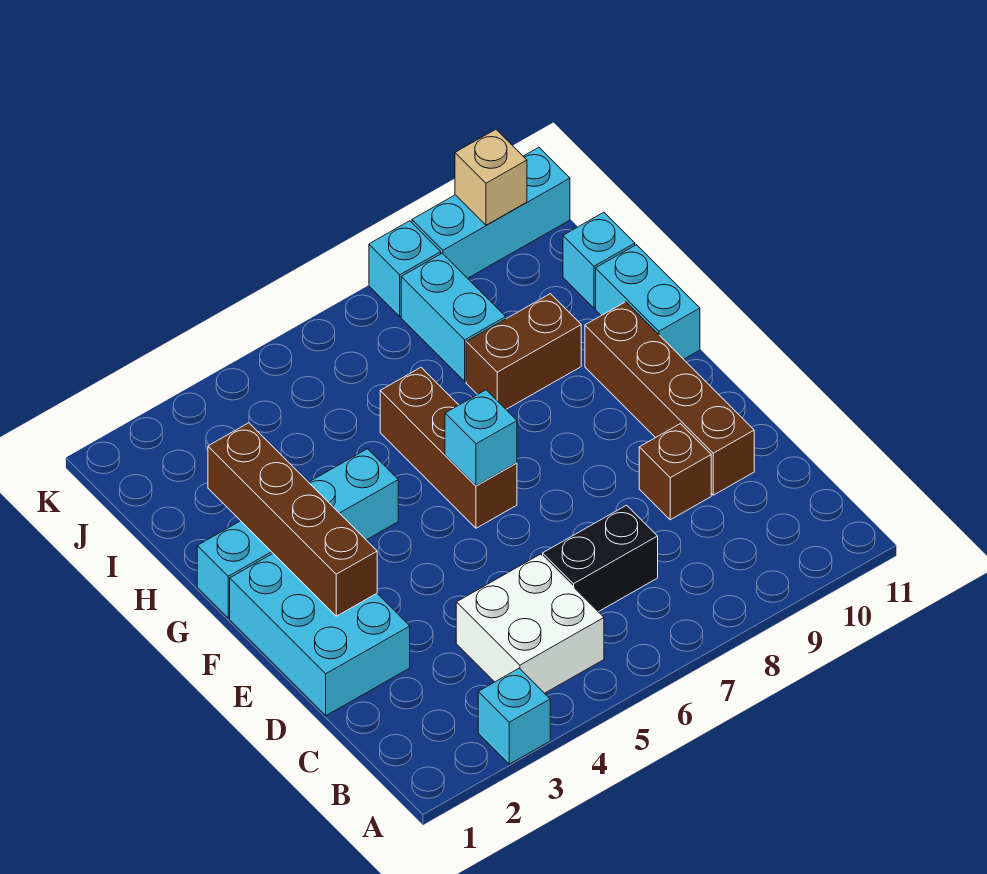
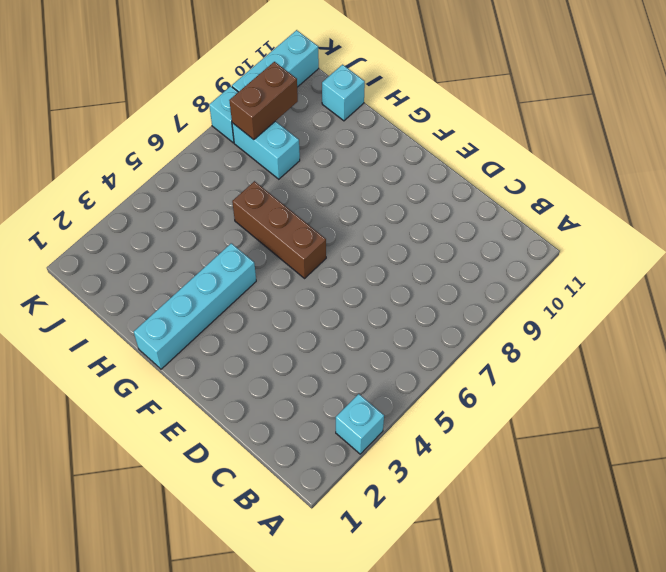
brown 1x2 brick [229,62,298,140] -> brown 1x2 brick moved to [466,294,581,409]
none -> white 2x2 brick [456,554,604,693]
none -> black 1x2 brick [543,505,658,612]
none -> cyan 2x3 brick [230,554,410,716]

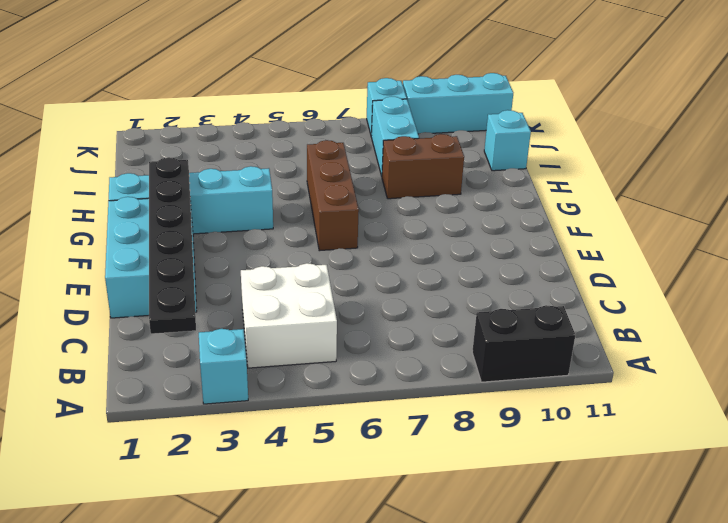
black 1x2 brick [472,305,575,382] -> black 1x2 brick moved to [543,505,658,612]
black 1x6 plate [149,157,196,334] -> brown 1x4 brick [208,423,377,616]
none -> brown 1x1 brick [639,424,711,520]
none -> brown 1x4 brick [585,302,754,495]
none -> cyan 1x2 brick [596,245,700,359]

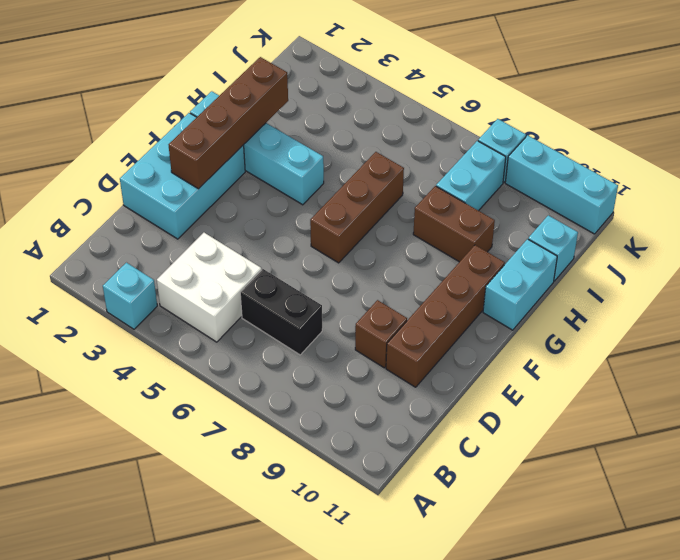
none -> cyan 1x1 brick [445,390,517,486]
none -> tan 1x1 brick [455,129,527,225]

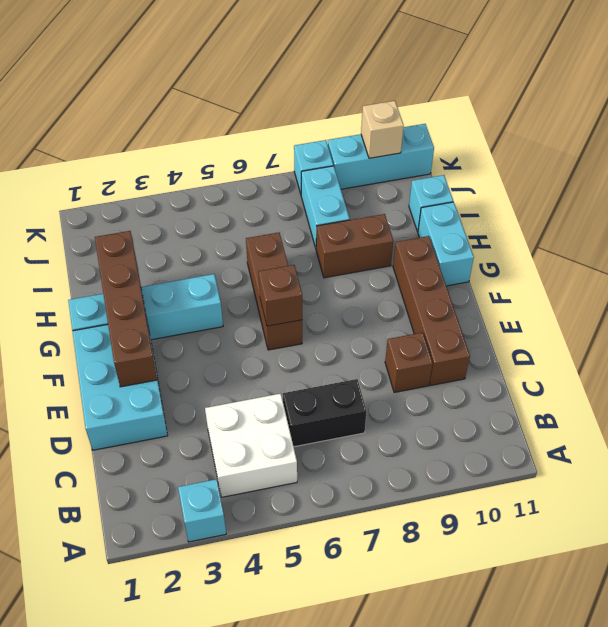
brown 1x1 brick [258,265,302,326] -> cyan 1x1 brick [445,390,517,486]

